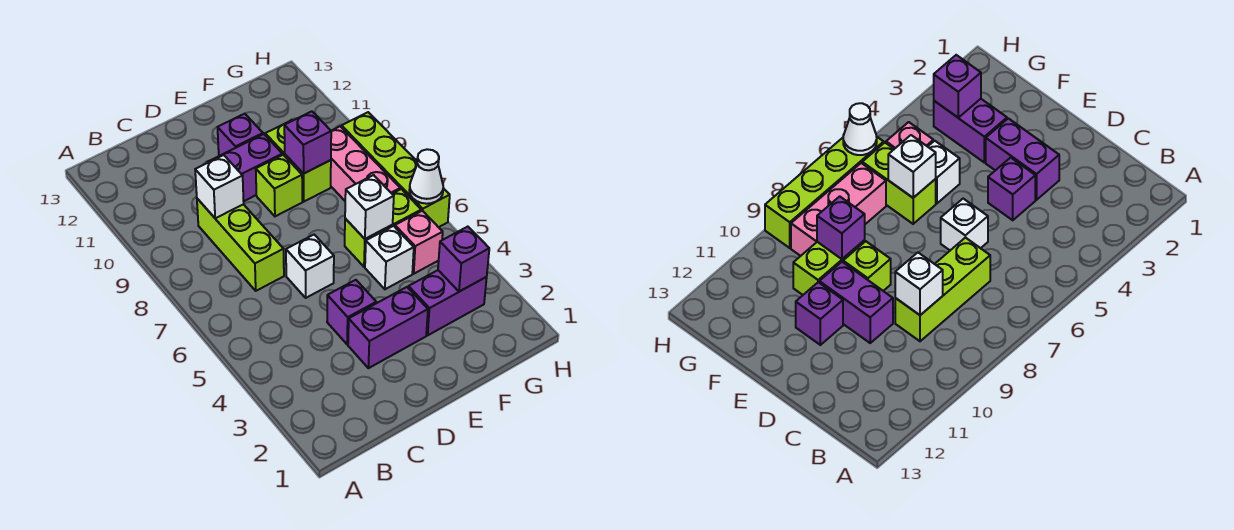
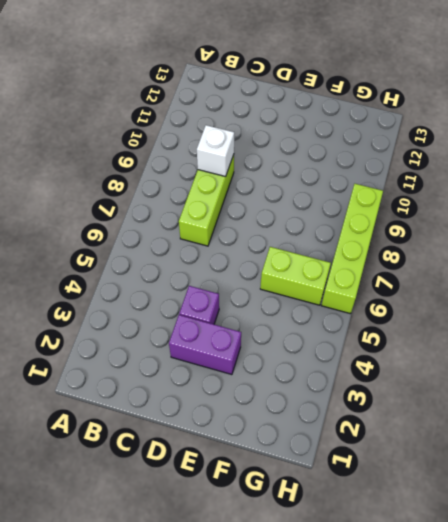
none -> white 1x1 brick [286,235,334,298]
none -> purple 1x2 brick [207,134,282,201]
none -> lime 1x1 brick [256,155,302,216]

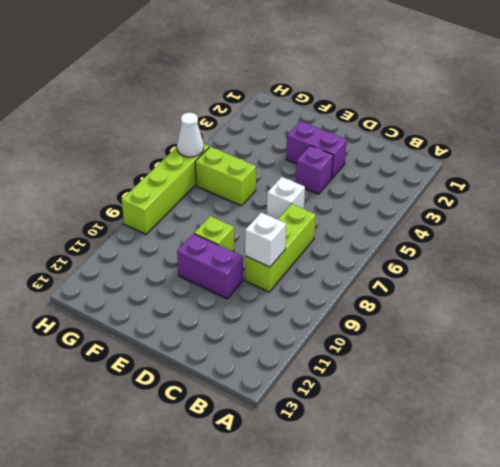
none -> purple 1x1 brick [218,114,263,156]
none -> purple 1x2 brick [409,270,487,335]
none -> white 1x1 brick [365,226,414,289]

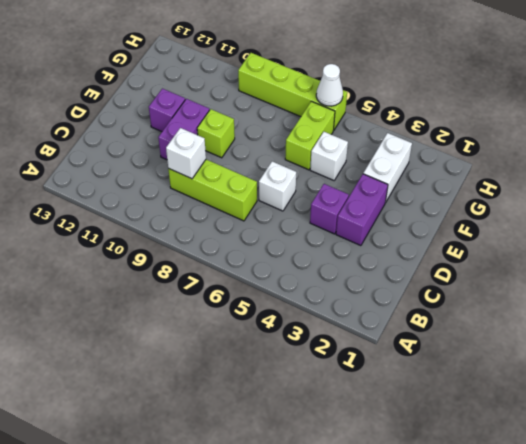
white 1x2 brick [363,133,412,203] -> purple 1x2 brick [409,270,487,335]
none -> lime 1x2 brick [265,120,331,202]
none -> pink 1x1 brick [395,211,443,274]
none -> pink 1x3 brick [331,126,400,201]

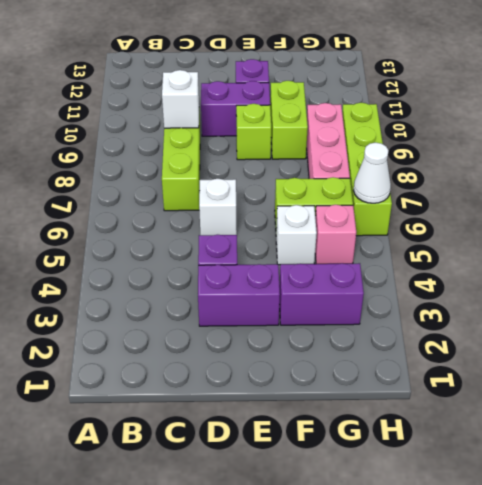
none -> white 1x1 brick [345,175,394,239]
none -> purple 1x1 brick [284,111,331,174]
none -> purple 1x1 brick [438,227,489,292]

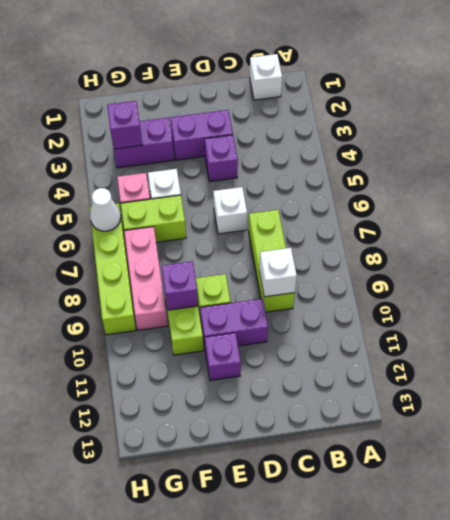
white 1x1 brick [250,54,282,100] -> white 1x1 brick moved to [345,175,394,239]

